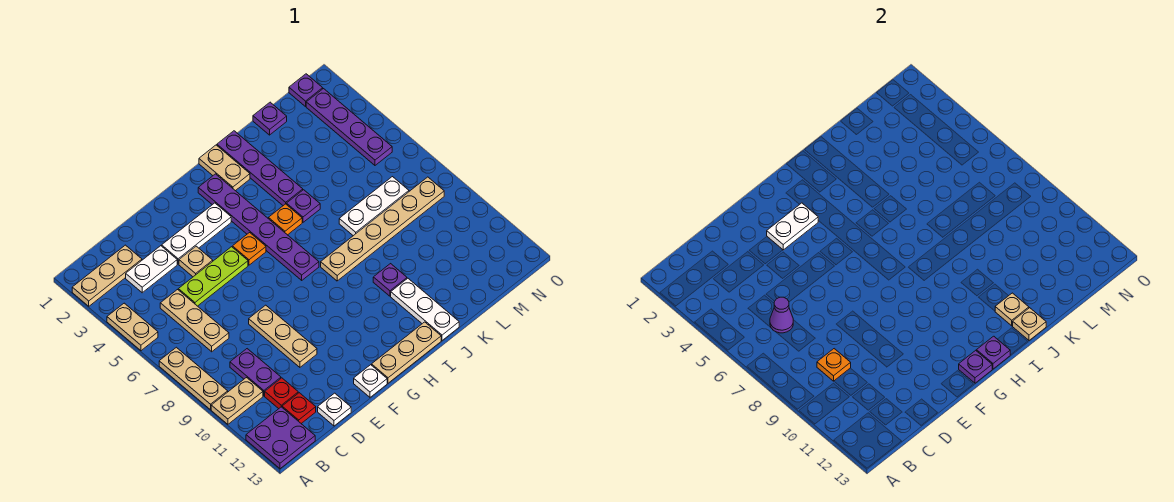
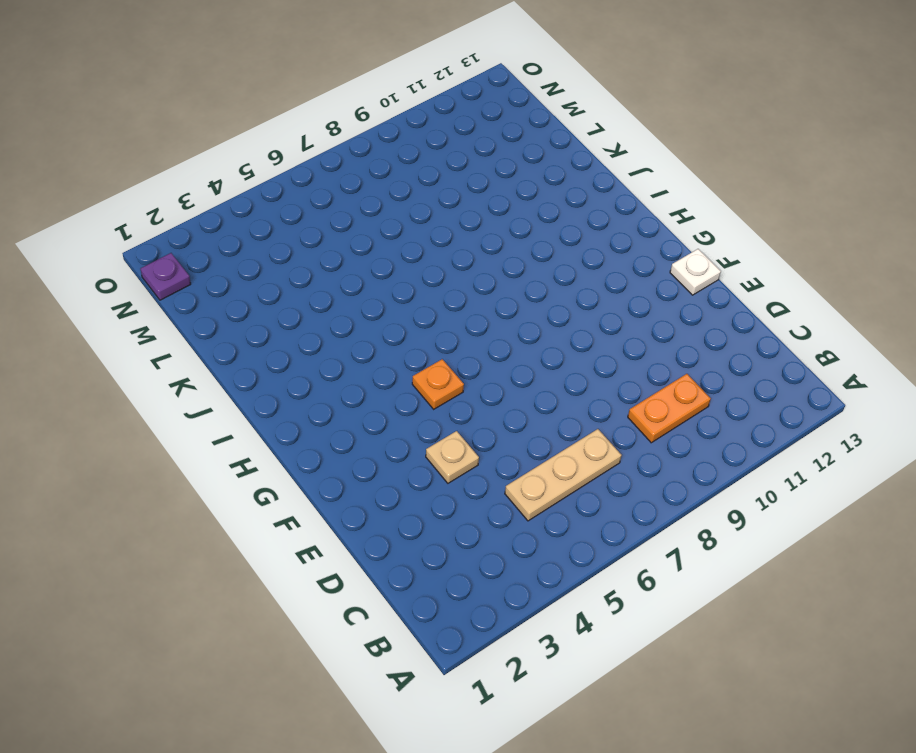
orange 1x2 plate [628,374,711,443] -> purple 1x2 plate [230,349,281,396]
none -> tan 1x3 plate [72,245,142,306]
none -> tan 1x2 plate [107,303,158,351]
none -> tan 1x3 plate [159,347,228,410]
none -> tan 1x2 plate [211,378,263,424]

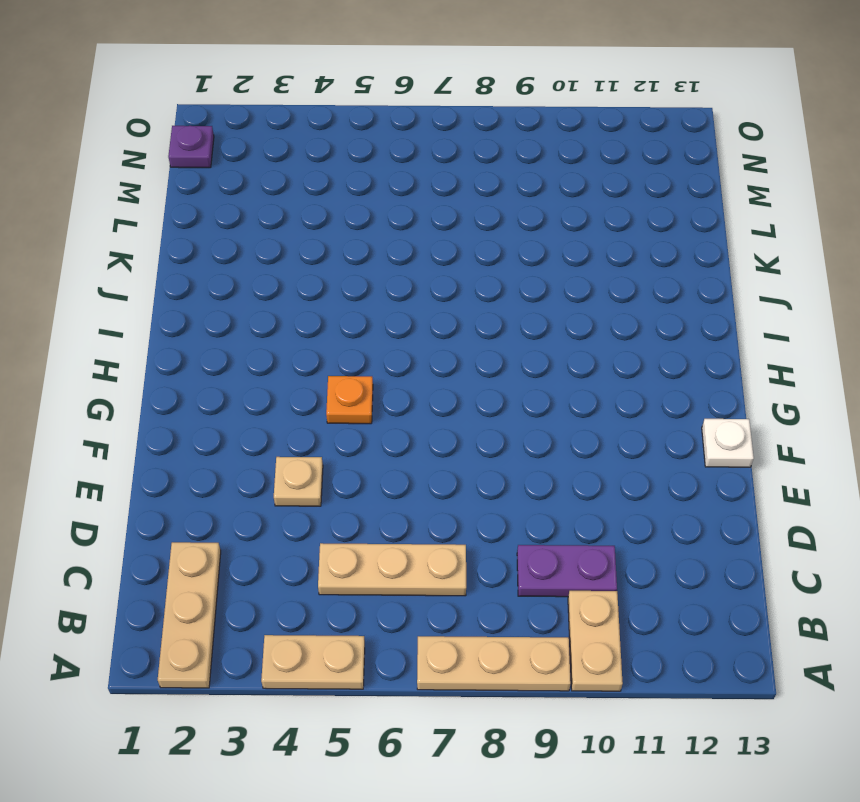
none -> purple 2x2 plate [246,407,315,469]
none -> white 1x2 plate [126,246,177,293]
none -> red 1x1 plate [265,378,298,409]
none -> red 1x1 plate [282,393,316,423]

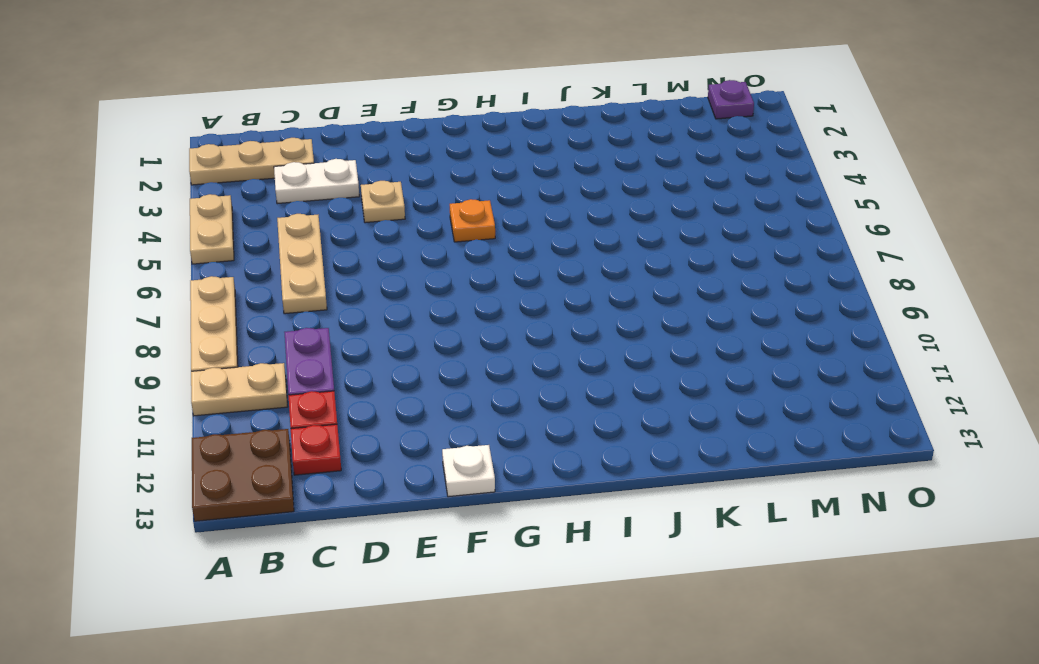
brown 2x2 plate [192,429,294,521] -> purple 2x2 plate [246,407,315,469]
none -> lime 1x3 plate [178,247,248,306]
none -> white 1x1 plate [318,393,351,426]
none -> white 1x3 plate [162,203,231,264]
none -> tan 1x3 plate [249,305,317,367]

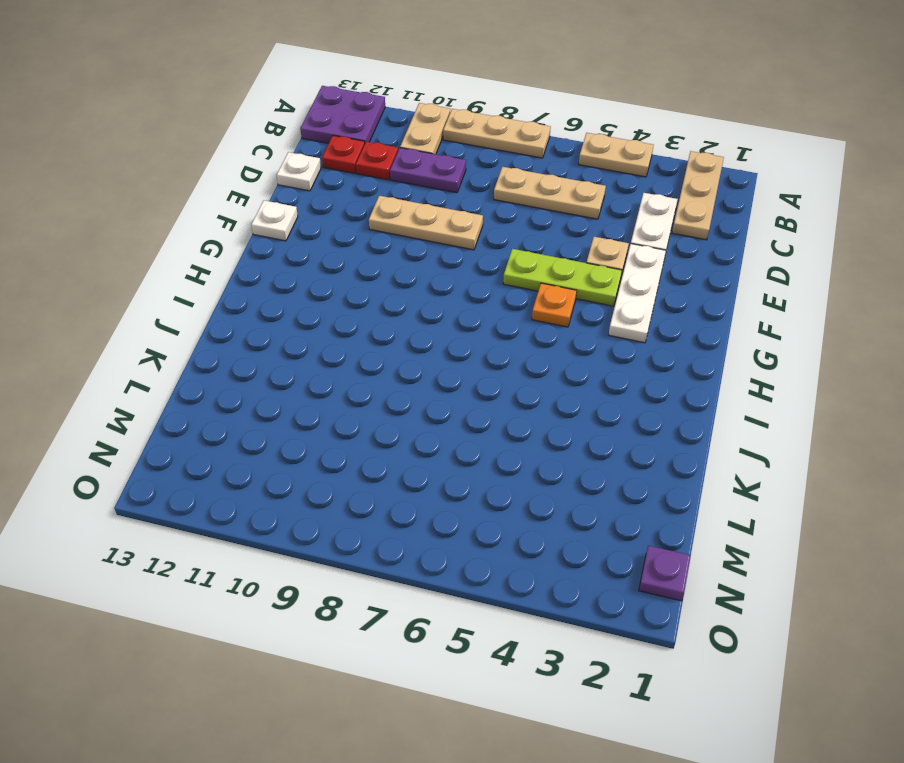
lime 1x3 plate [503,249,622,306] -> lime 1x3 plate turned to [178,247,248,306]
none -> tan 1x3 plate [372,322,441,383]
none -> purple 1x6 plate [198,174,319,280]
none -> tan 1x2 plate [199,145,250,191]
none -> orange 1x1 plate [268,204,302,235]

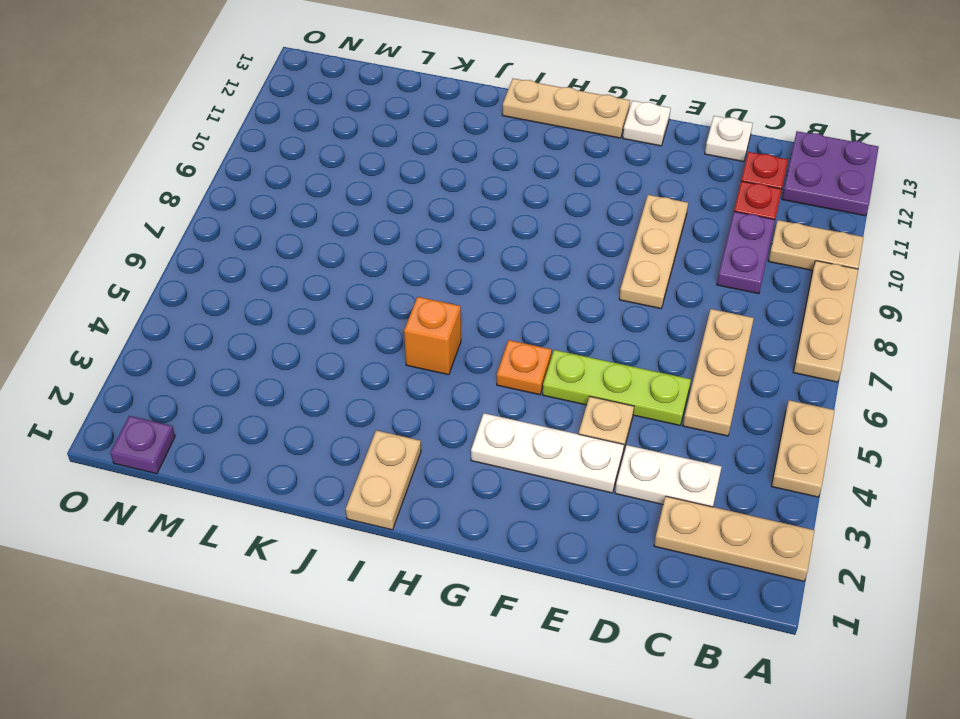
orange 1x1 brick [404,297,461,375] -> orange 1x1 plate [268,204,302,235]
none -> purple 1x6 plate [198,174,319,280]
none -> tan 1x6 plate [321,177,444,281]
none -> purple 1x4 plate [217,131,303,206]
none -> purple 1x1 plate [286,190,320,222]

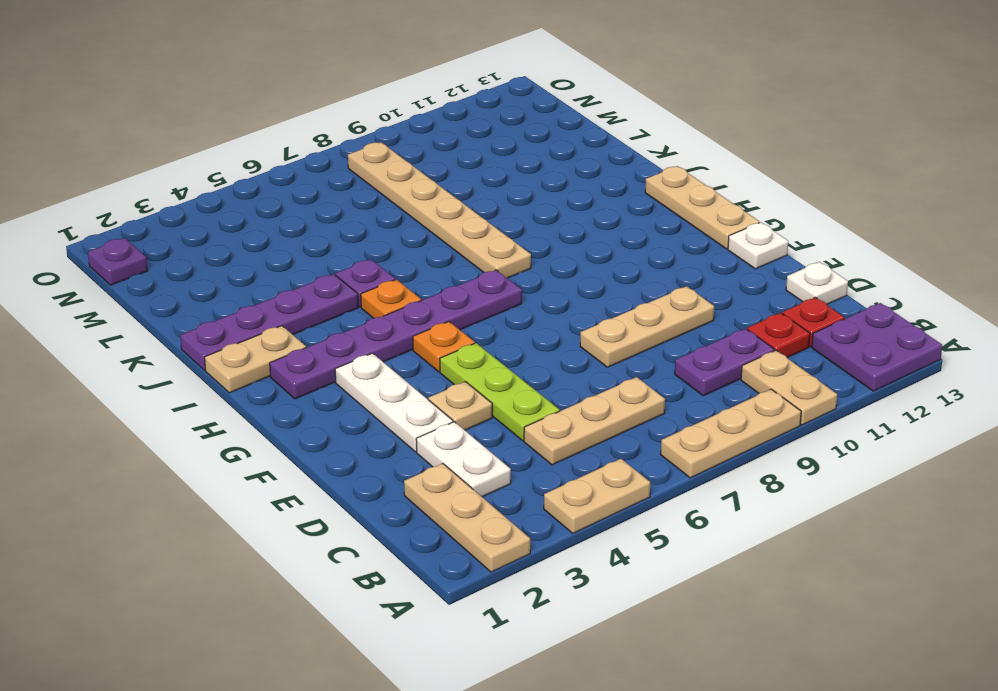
none -> purple 1x1 plate [373,264,407,296]
none -> white 1x3 plate [391,278,459,340]
none -> white 1x3 plate [339,177,409,236]
none -> purple 1x1 plate [253,102,287,135]

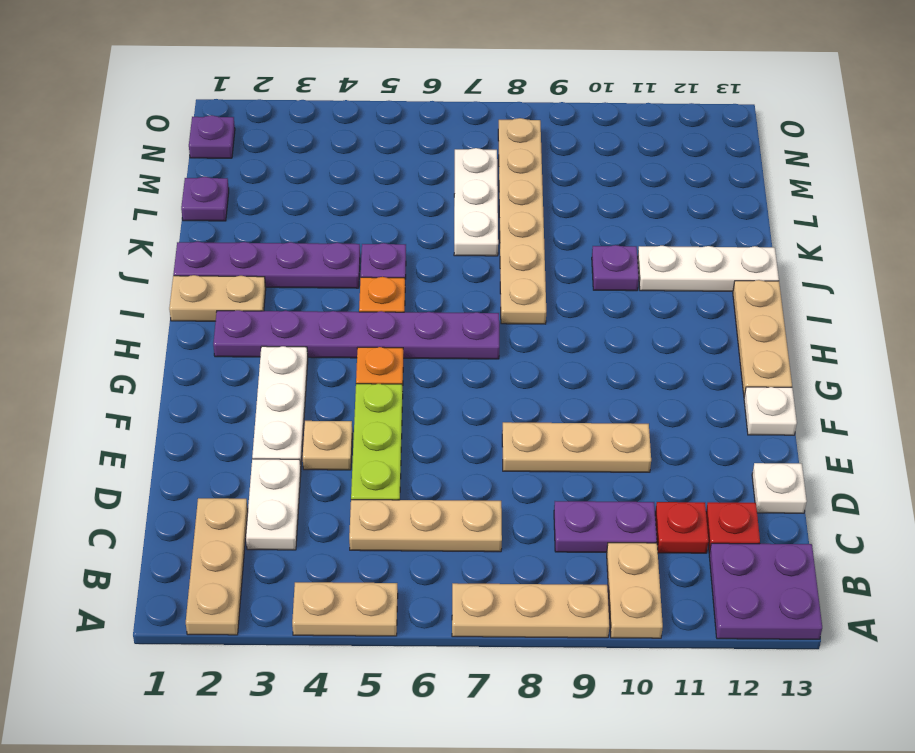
none -> purple 1x4 plate [306,89,392,165]
none -> purple 1x1 cone [770,297,793,333]
none -> orange 1x1 plate [817,349,851,381]
none -> white 1x2 plate [767,203,818,250]

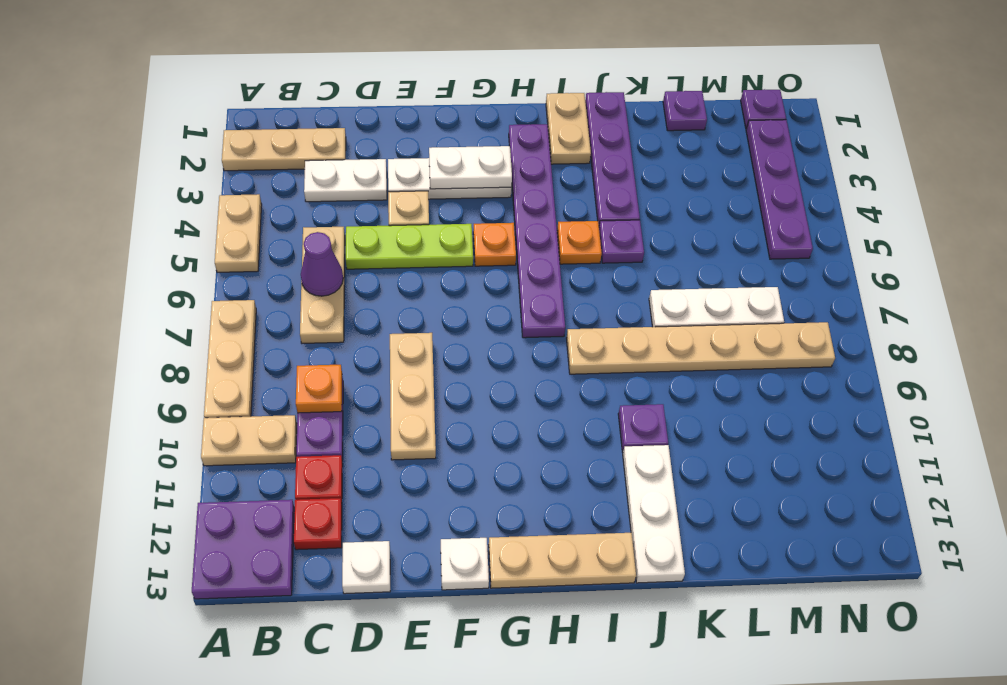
none -> purple 1x1 plate [959,350,992,383]
none -> purple 1x1 plate [977,336,1010,369]
none -> tan 1x1 plate [995,293,1029,326]
none -> tan 1x1 plate [1012,308,1046,340]

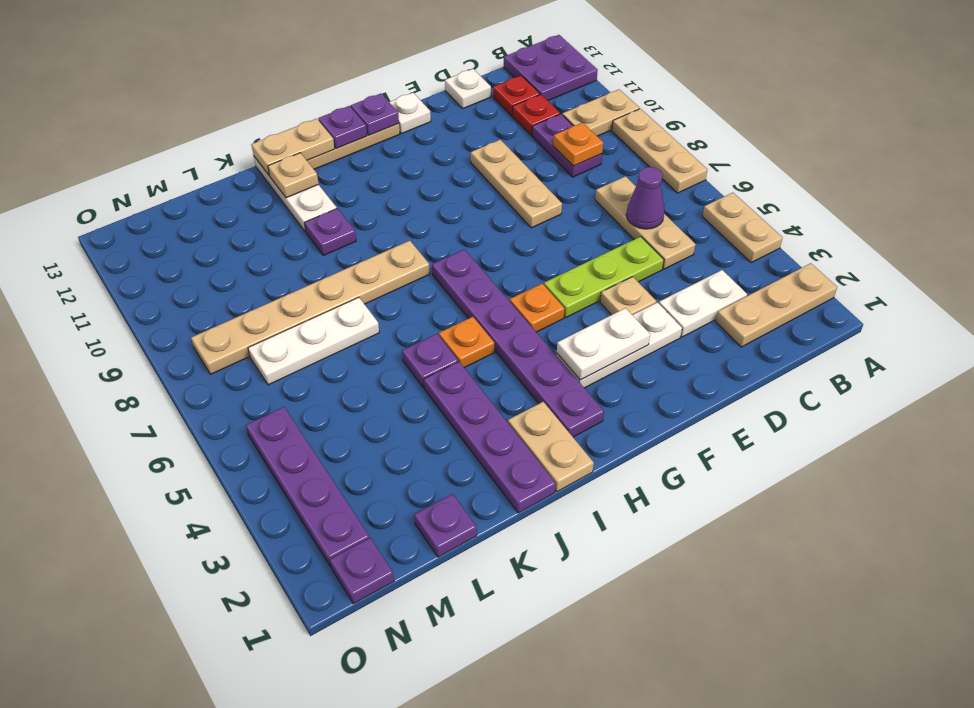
tan 1x2 plate [251,119,335,176] -> tan 1x1 plate [1012,308,1046,340]

